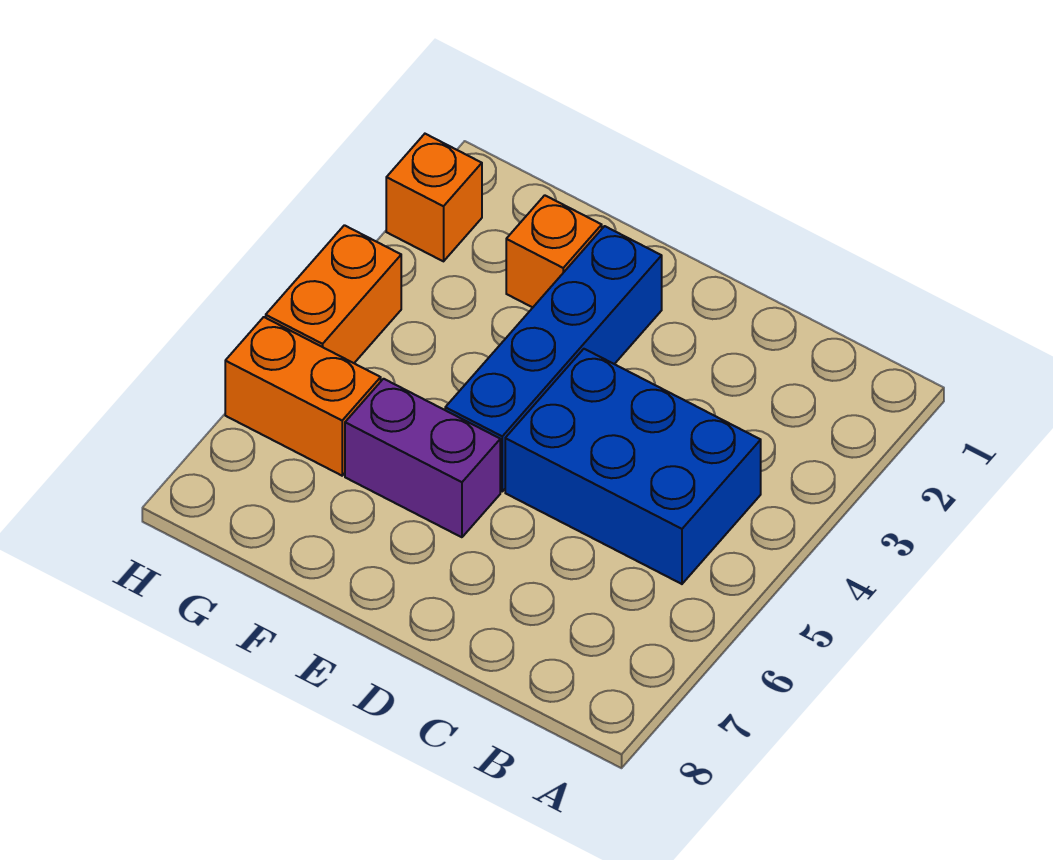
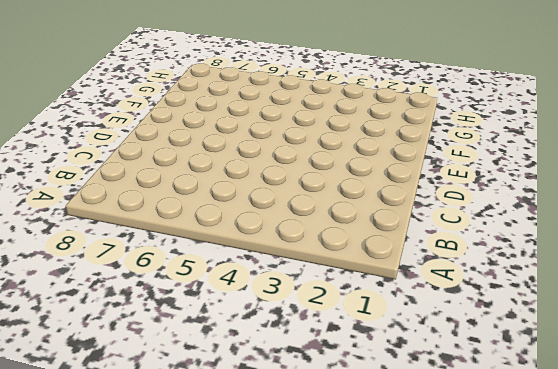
none -> blue 2x3 brick [505,349,761,584]
none -> blue 1x4 brick [445,226,662,491]

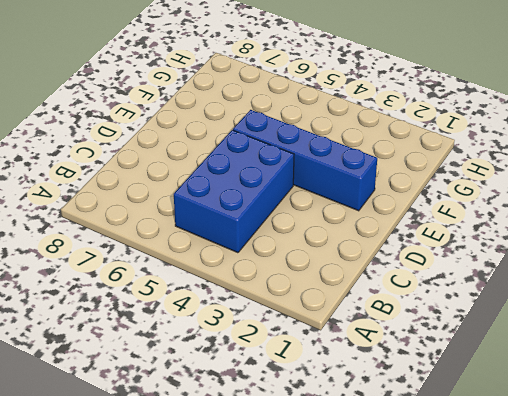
none -> purple 1x2 brick [345,379,500,537]
none -> orange 1x1 brick [506,195,602,307]

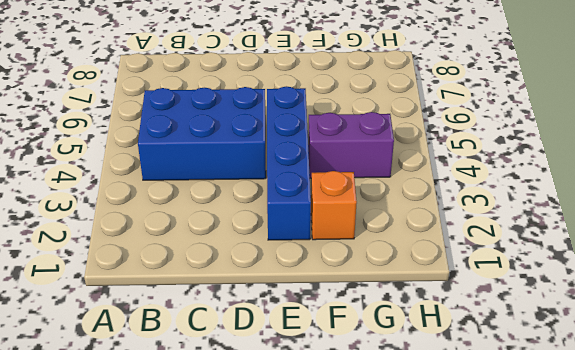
purple 1x2 brick [308,112,394,178] -> purple 1x2 brick moved to [345,379,500,537]
none -> orange 1x2 brick [225,317,381,476]
none -> orange 1x1 brick [386,134,482,261]

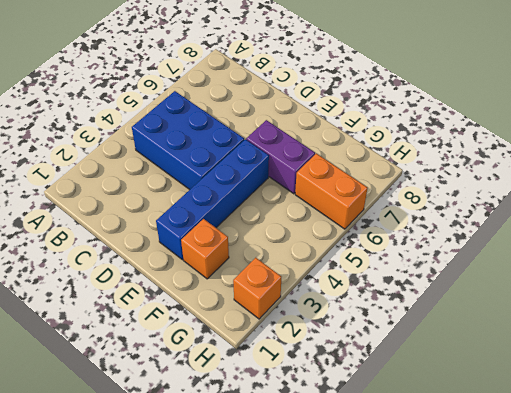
none -> orange 1x2 brick [266,225,401,363]

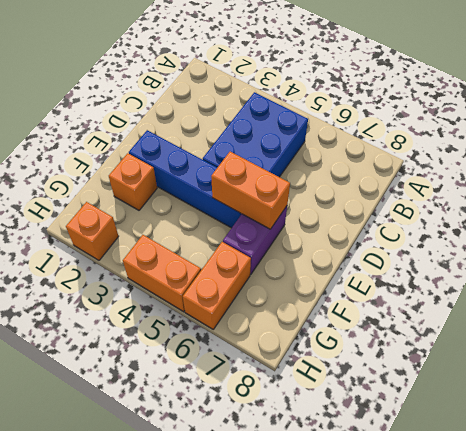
orange 1x2 brick [211,152,290,229] -> none

